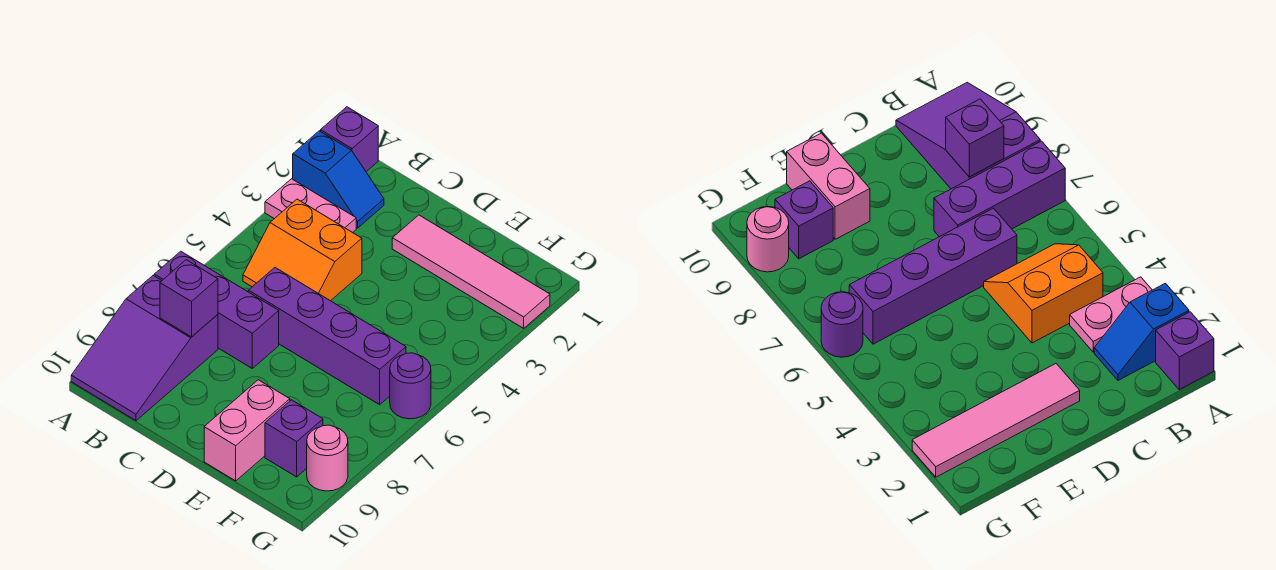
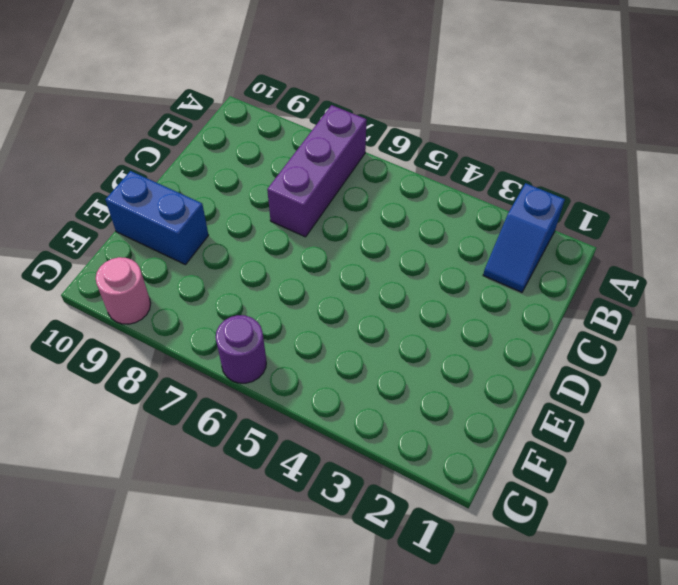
blue 1x2 brick [106,171,208,265] -> pink 1x2 brick [204,380,290,481]
none -> purple 1x1 brick [321,107,378,172]
none -> pink 1x2 plate [265,179,356,233]
none -> purple 2x3 slope [71,276,218,421]

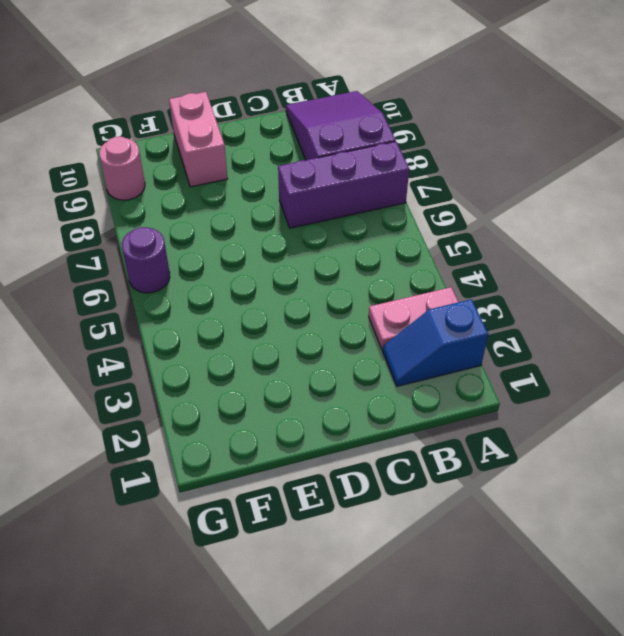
none -> purple 1x1 brick [321,107,378,172]
none -> orange 2x2 slope [243,199,362,301]
none -> purple 1x4 brick [248,268,406,405]

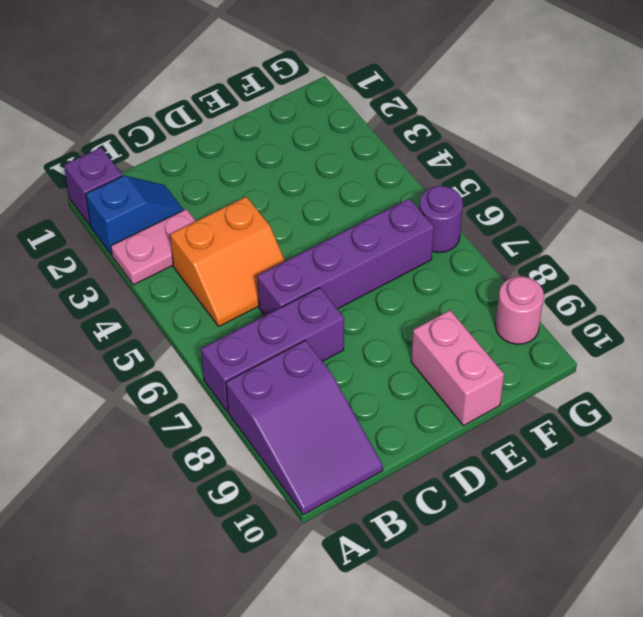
none -> pink 1x4 tile [392,215,550,328]
none -> purple 1x1 brick [265,400,323,477]
none -> purple 1x1 brick [160,260,218,337]

